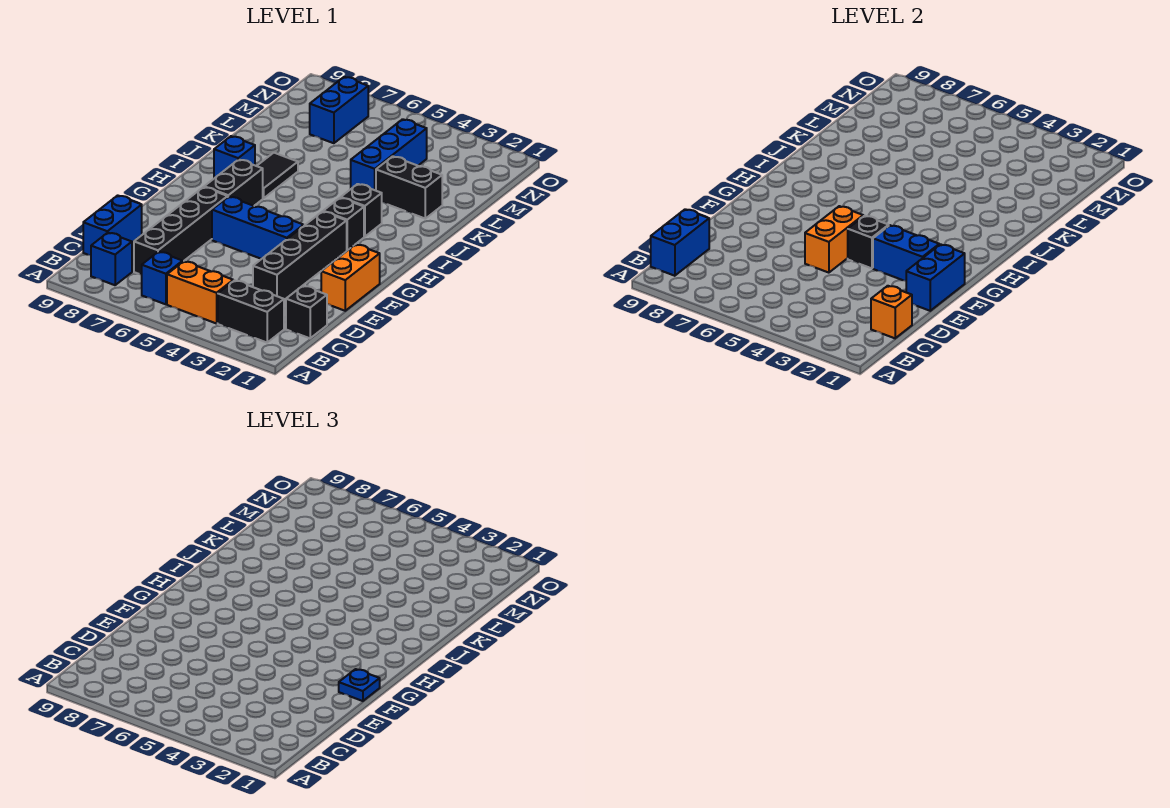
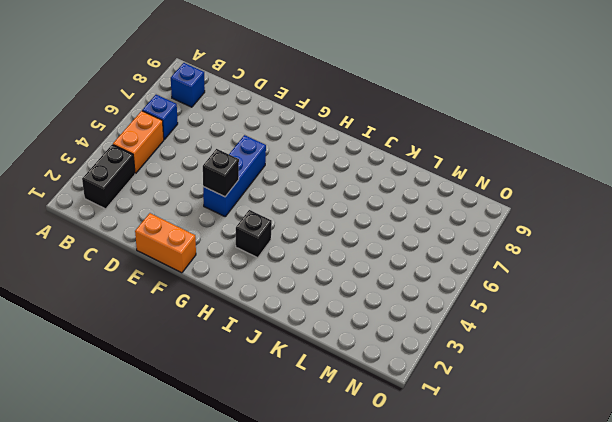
none -> black 1x1 brick [286,286,327,338]
none -> black 1x4 brick [134,187,228,274]
none -> blue 1x2 brick [83,195,142,255]

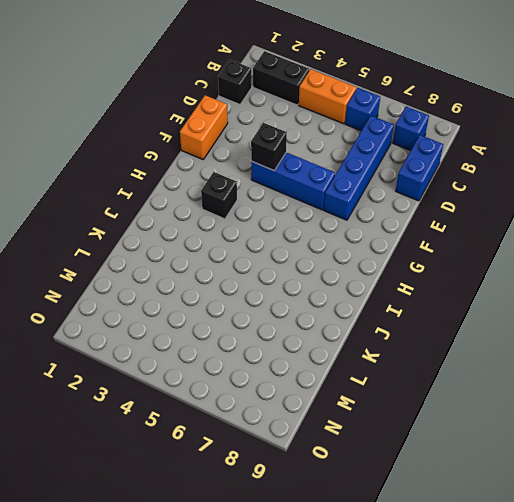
blue 1x4 brick [324,116,394,220] -> black 1x4 brick [134,187,228,274]
none -> black 1x4 brick [253,212,347,300]
none -> black 1x2 brick [204,159,263,206]
none -> black 1x1 brick [341,184,382,237]

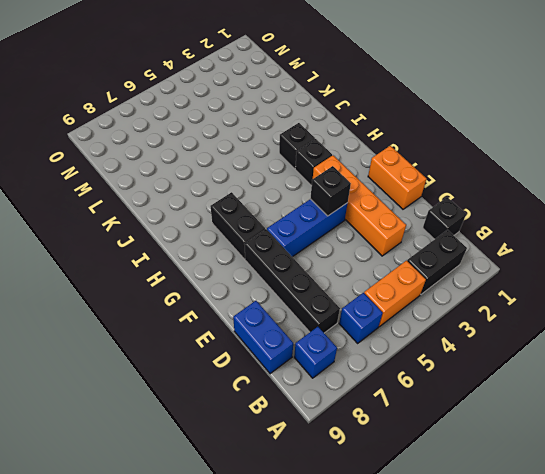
orange 1x4 brick [313,155,406,256] -> black 1x4 brick [253,212,347,300]
none -> black 1x2 tile [257,153,298,198]
none -> blue 1x1 brick [214,136,255,178]
none -> black 1x2 brick [376,156,442,219]

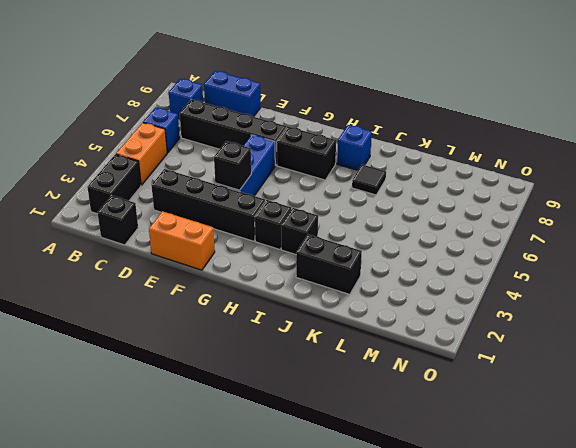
black 1x2 brick [296,234,362,295] -> black 1x2 brick turned to [376,156,442,219]
black 1x1 tile [352,165,386,195] -> black 1x2 tile [257,153,298,198]
none -> blue 1x3 brick [351,119,427,191]
none -> blue 1x2 brick [310,77,368,143]
none -> blue 1x2 brick [651,209,709,276]

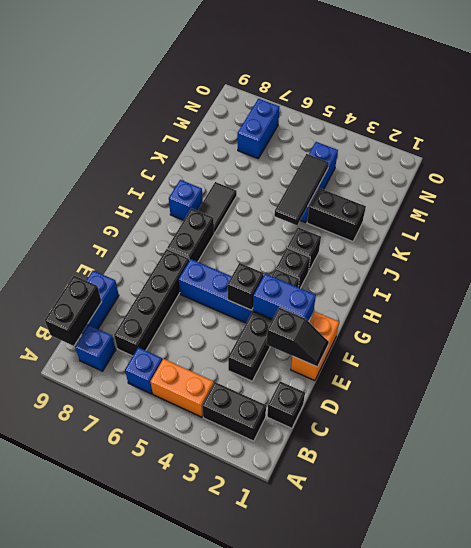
black 1x2 brick [45,276,102,346] -> blue 1x2 brick [651,209,709,276]
black 1x2 slope [266,307,329,367] -> blue 1x2 brick [906,244,965,311]
black 1x3 tile [274,154,329,225] -> none
none -> orange 1x1 brick [871,286,912,338]
none -> orange 1x2 brick [805,206,863,273]
none -> blue 1x1 plate [339,669,380,701]

